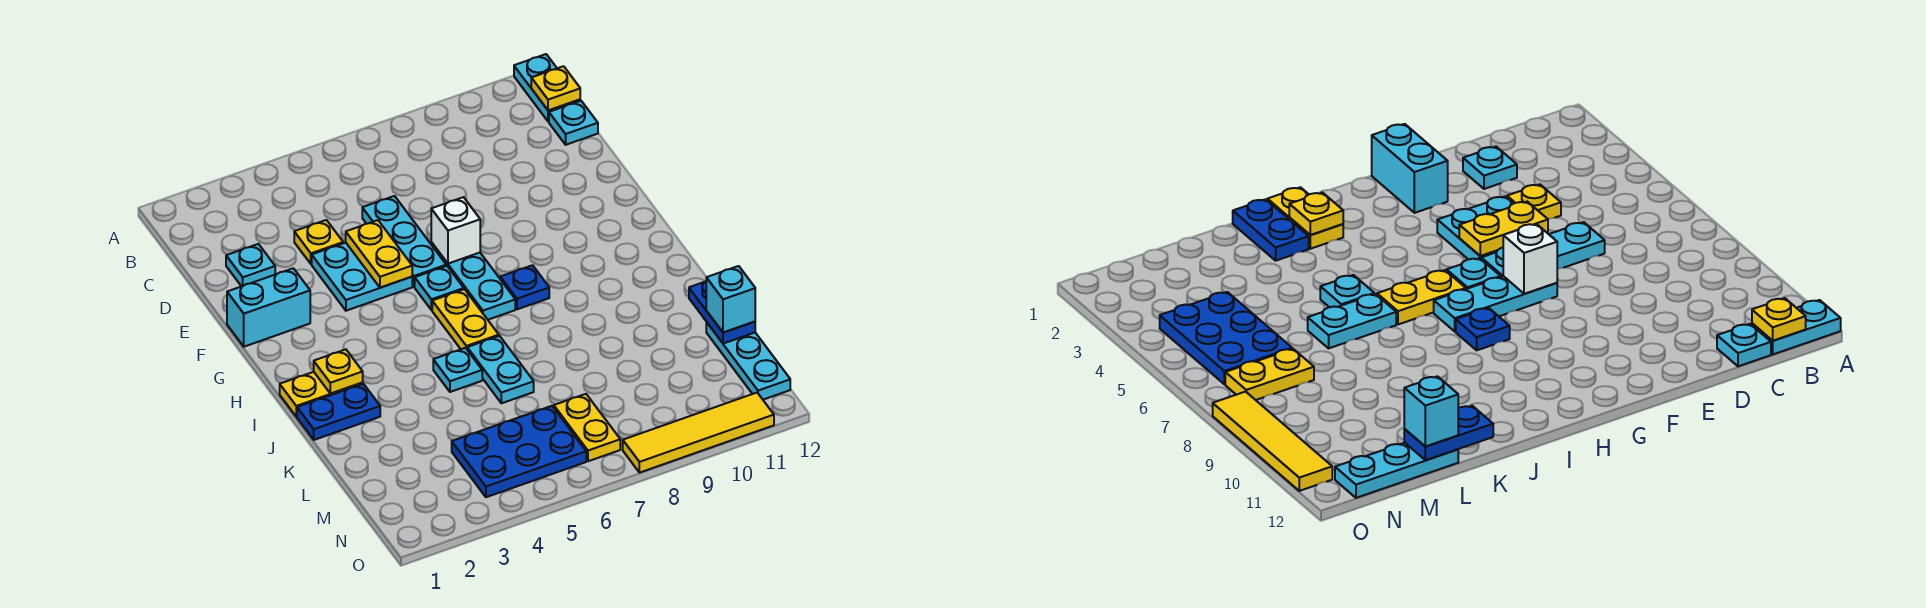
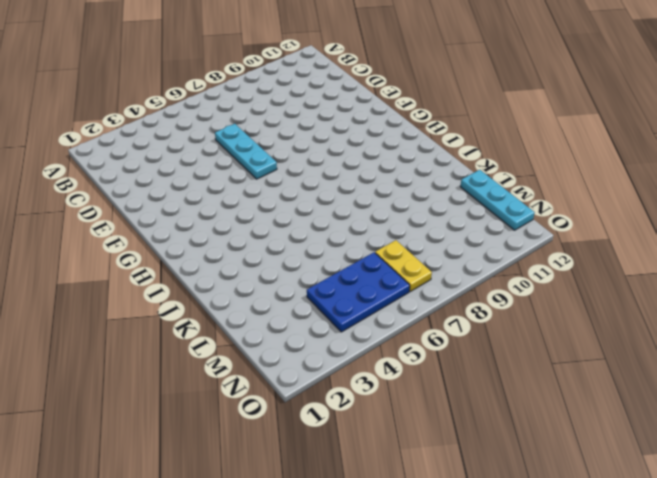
none -> cyan 1x2 plate [514,54,580,122]
none -> cyan 1x1 plate [549,101,598,145]
none -> cyan 1x1 plate [226,244,275,286]

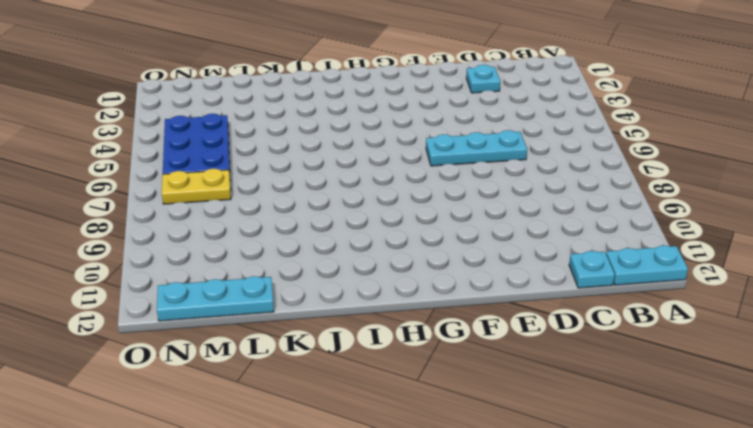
none -> yellow 1x1 plate [294,220,343,264]
none -> cyan 2x2 plate [312,243,412,311]
none -> cyan 1x2 brick [227,268,310,347]

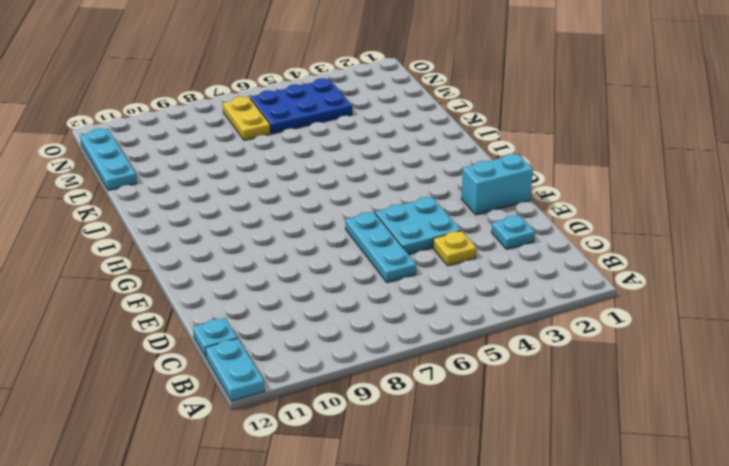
none -> cyan 1x3 plate [431,242,515,320]
none -> cyan 1x1 plate [415,266,464,310]
none -> yellow 1x2 plate [432,289,499,349]

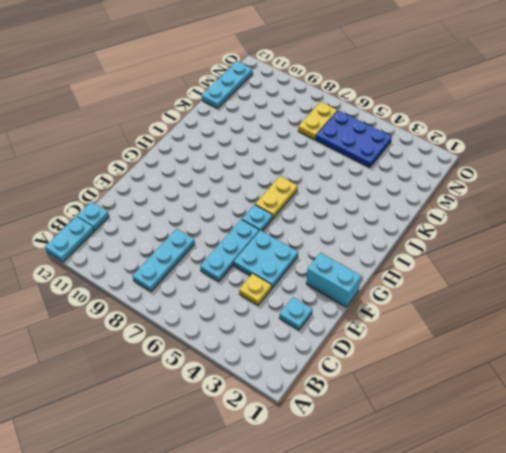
cyan 1x3 plate [133,229,195,291] -> cyan 1x3 plate moved to [431,242,515,320]
none -> blue 1x1 plate [500,265,549,309]
none -> yellow 1x2 plate [280,372,363,417]
none -> blue 1x2 plate [297,384,380,440]

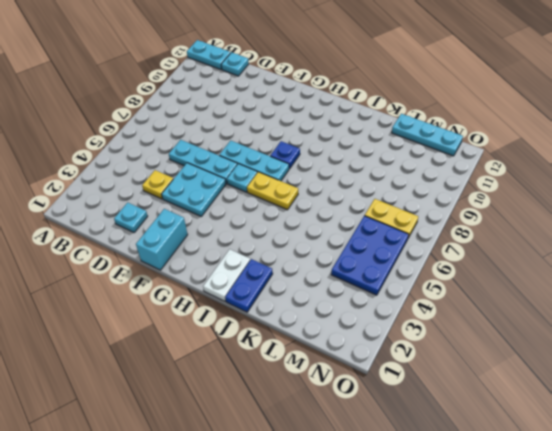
white 1x2 plate [203,249,250,301] -> yellow 1x2 plate [280,372,363,417]
none -> cyan 1x1 plate [433,348,482,392]
none -> cyan 1x2 plate [467,336,534,403]
none -> yellow 1x4 tile [623,393,774,473]

